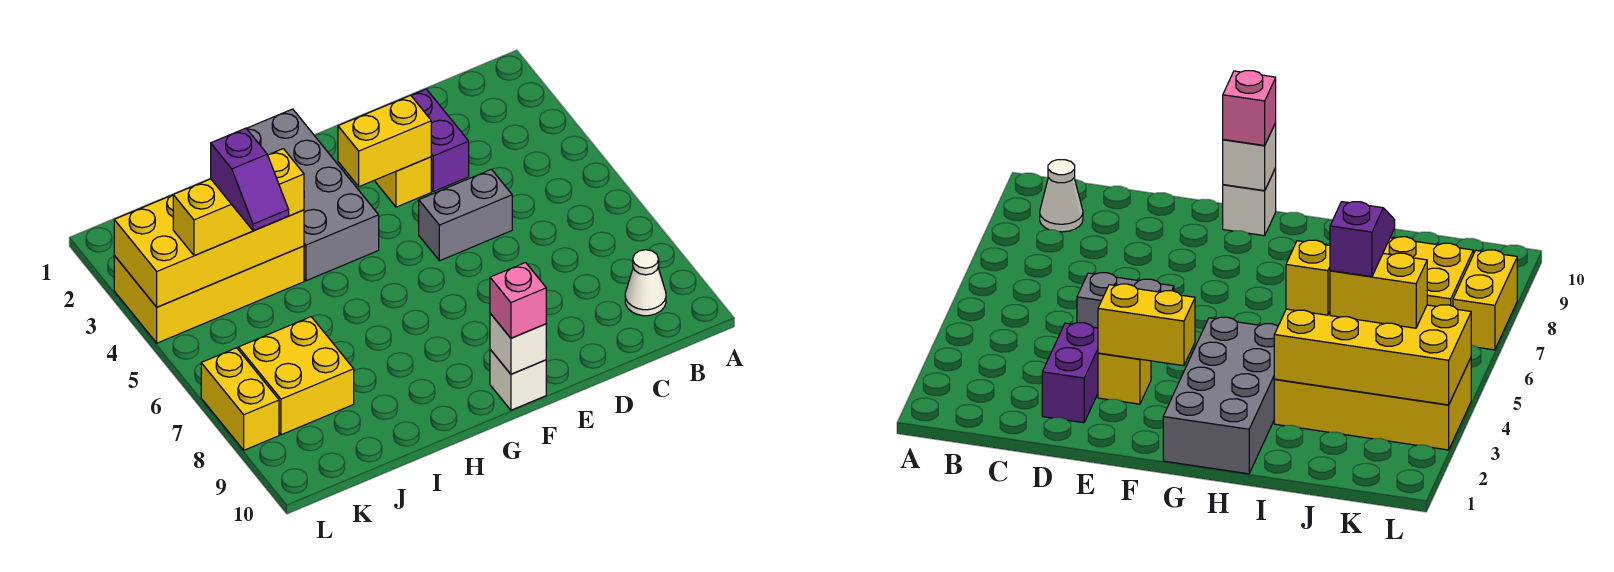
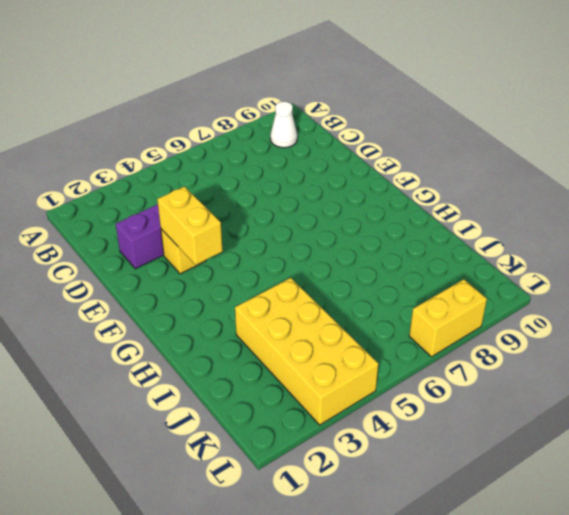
none -> grey 1x2 brick [419,169,512,261]
none -> white 1x1 brick [490,350,546,410]
none -> grey 2x4 brick [247,109,379,281]

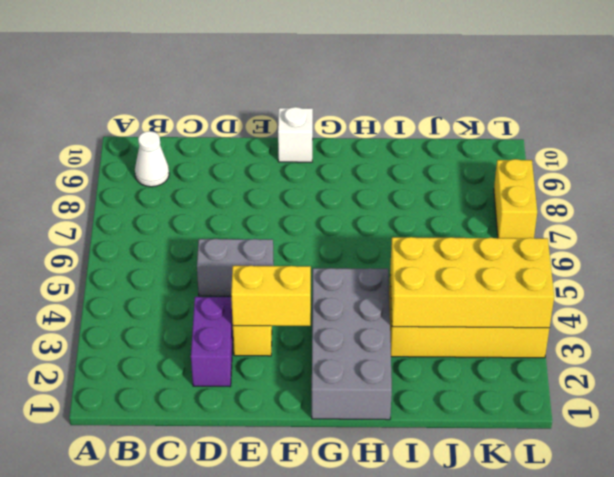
none -> yellow 2x2 brick [239,317,354,435]
none -> white 1x1 brick [490,314,546,374]
none -> pink 1x1 brick [490,263,546,338]

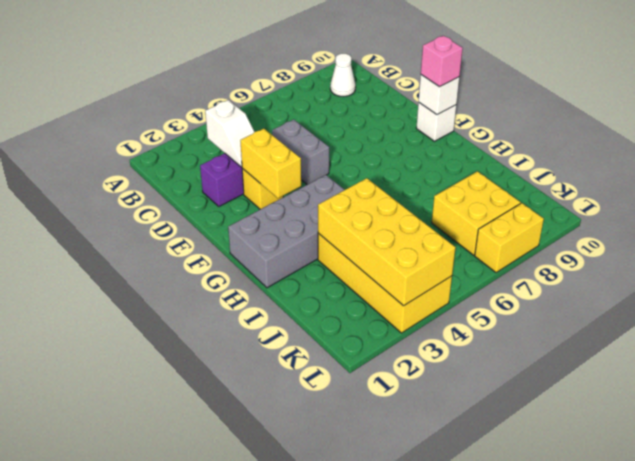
white 1x2 slope [205,100,254,167] -> none
none -> yellow 1x1 brick [268,149,304,216]
none -> yellow 1x2 brick [173,179,253,256]
none -> purple 1x2 slope [211,128,289,231]

